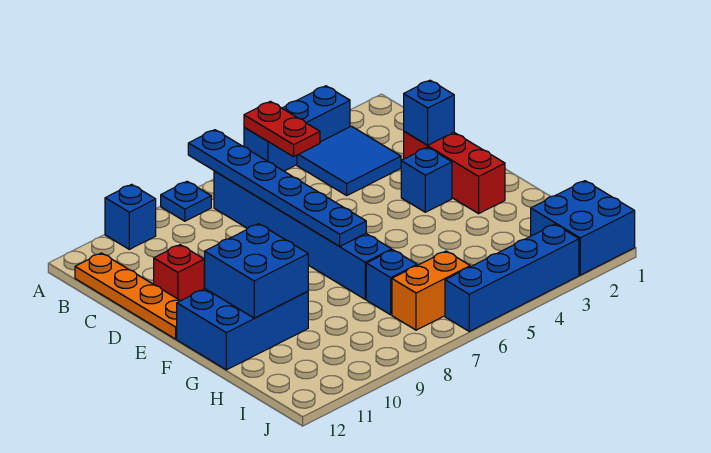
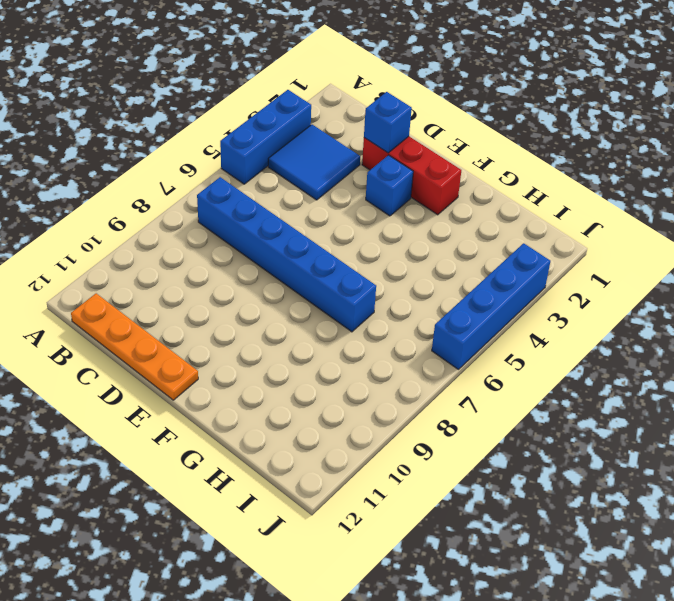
none -> blue 1x1 plate [161,181,211,221]
none -> blue 1x1 brick [105,184,156,249]
none -> red 1x1 brick [154,245,204,301]

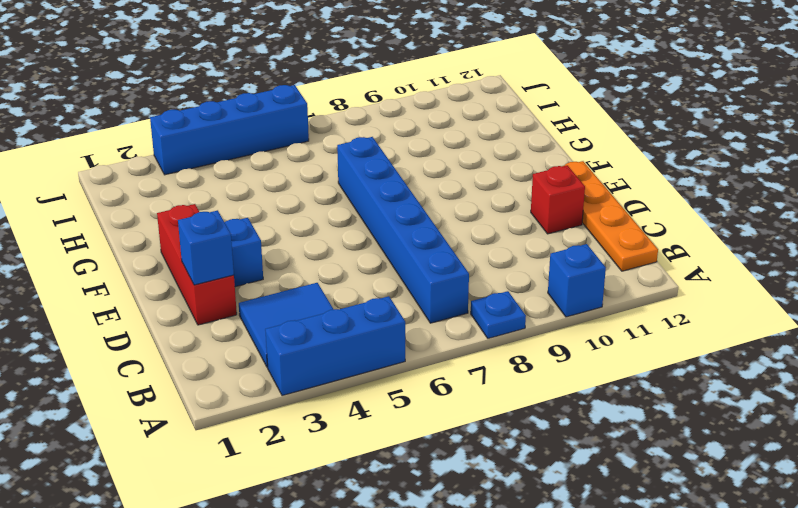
none -> blue 2x3 brick [177,289,308,370]
none -> blue 1x1 brick [366,250,417,315]
none -> blue 2x2 brick [531,181,635,275]

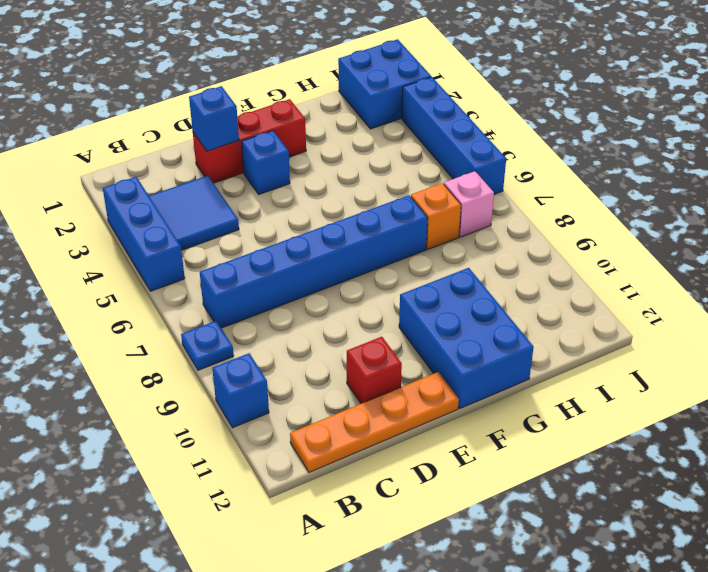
orange 1x1 brick [411,183,461,249] -> blue 1x1 brick [366,250,417,315]
pink 1x1 brick [444,171,494,237] -> orange 1x2 brick [392,251,470,330]
none -> red 1x2 plate [244,101,320,157]
none -> blue 1x6 plate [188,130,366,246]
none -> blue 2x2 brick [204,224,308,318]

